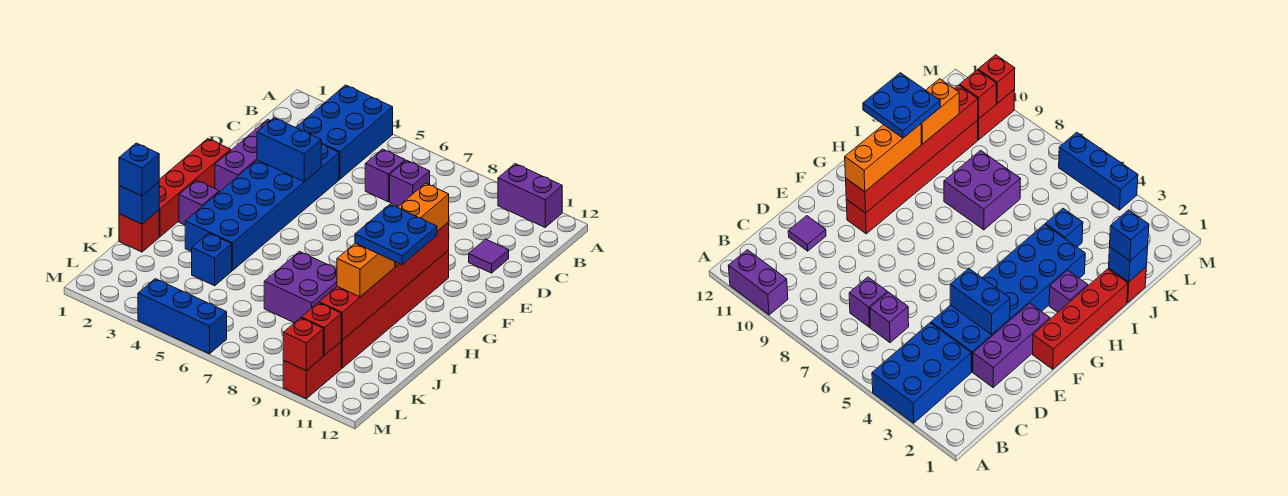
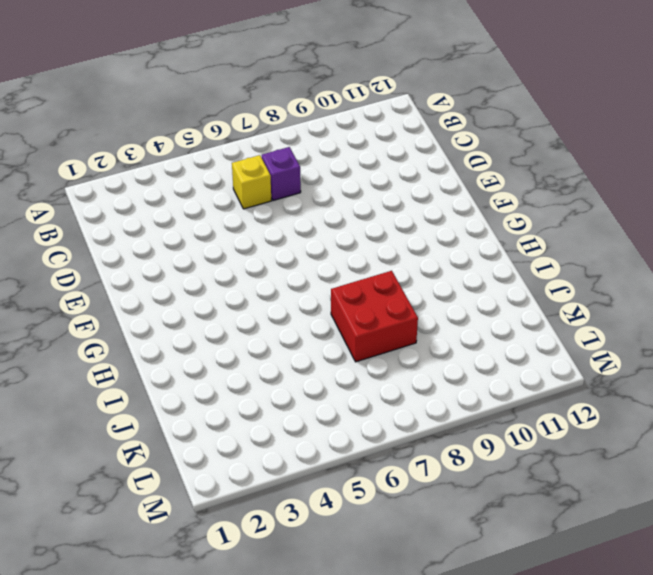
yellow 1x1 brick [232,155,271,209] -> purple 1x1 brick [365,149,405,202]
red 2x2 brick [331,271,418,362] -> purple 2x2 brick [264,252,337,323]
none -> blue 2x3 brick [296,85,393,179]
none -> purple 1x2 brick [498,164,562,227]
none -> purple 1x3 brick [215,119,270,192]

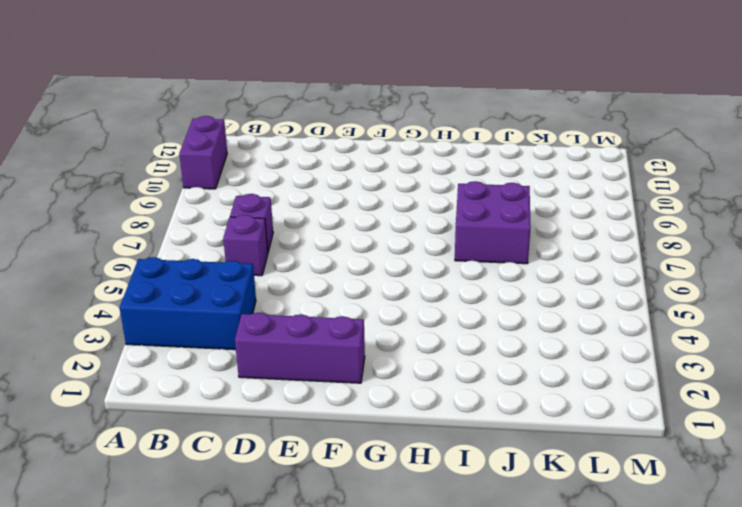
none -> blue 2x6 brick [185,144,339,270]
none -> purple 1x1 tile [469,239,509,273]
none -> red 1x4 brick [159,139,231,237]

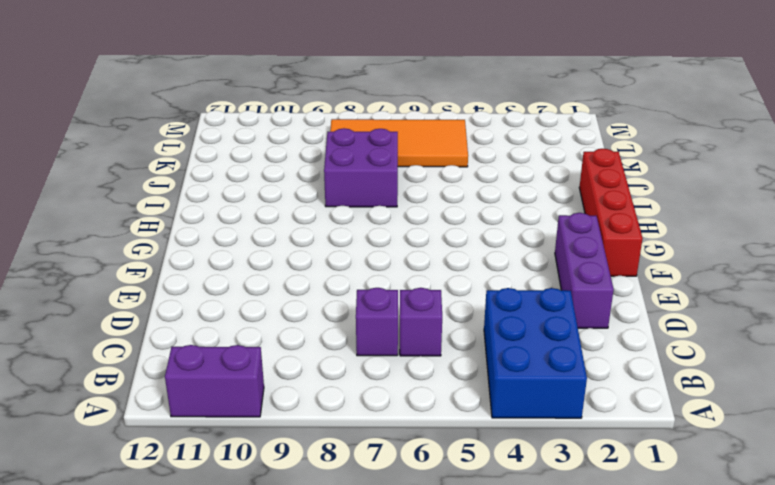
orange 2x4 tile [330,119,468,167] -> none
none -> blue 2x6 brick [185,144,339,270]
none -> purple 1x1 tile [469,239,509,273]
none -> red 1x6 brick [341,250,449,368]

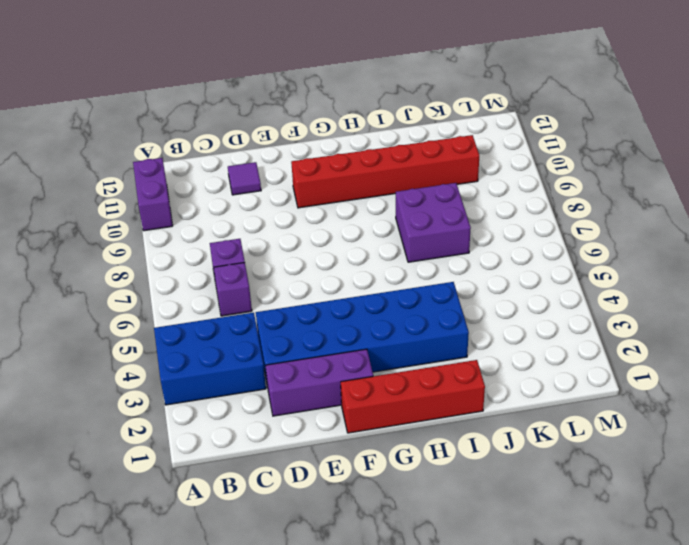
none -> purple 1x1 brick [179,180,219,225]
none -> red 1x1 brick [119,210,159,252]
none -> blue 1x1 brick [192,233,232,286]

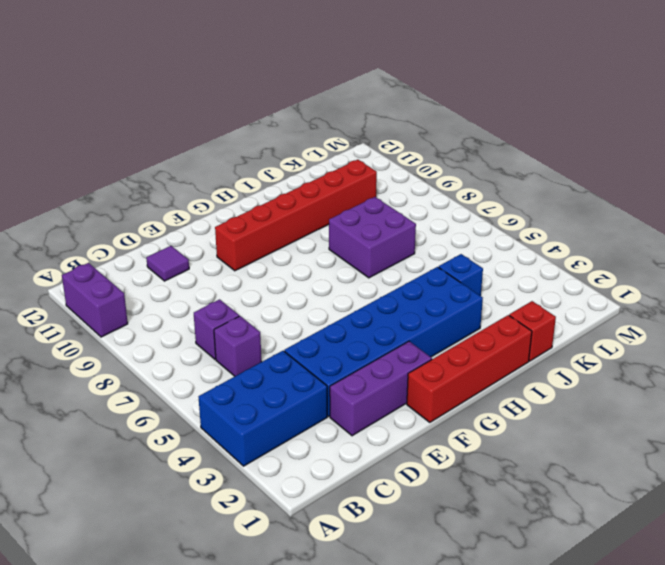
none -> purple 1x1 brick [179,180,219,225]
none -> red 1x2 brick [283,342,341,399]
none -> blue 1x3 brick [138,279,227,354]

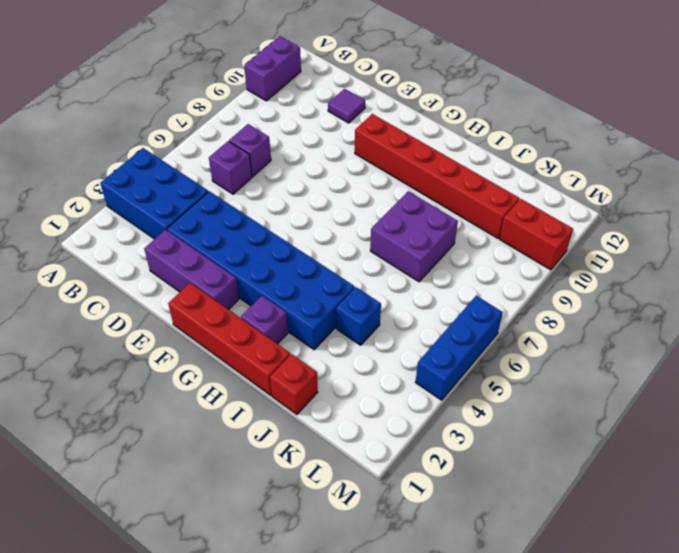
none -> blue 1x2 brick [257,118,321,182]
none -> red 1x6 brick [319,222,449,340]
none -> blue 1x1 brick [119,182,159,224]

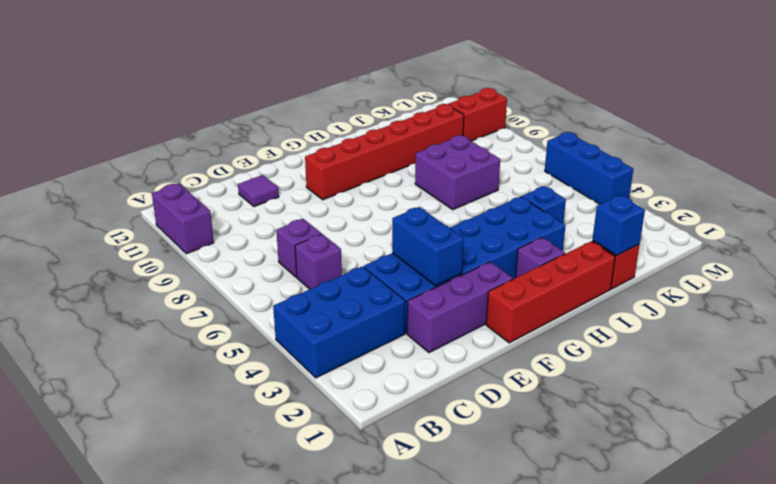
none -> red 1x6 brick [319,222,449,340]
none -> red 1x1 brick [301,303,341,355]
none -> red 1x1 brick [283,318,323,371]

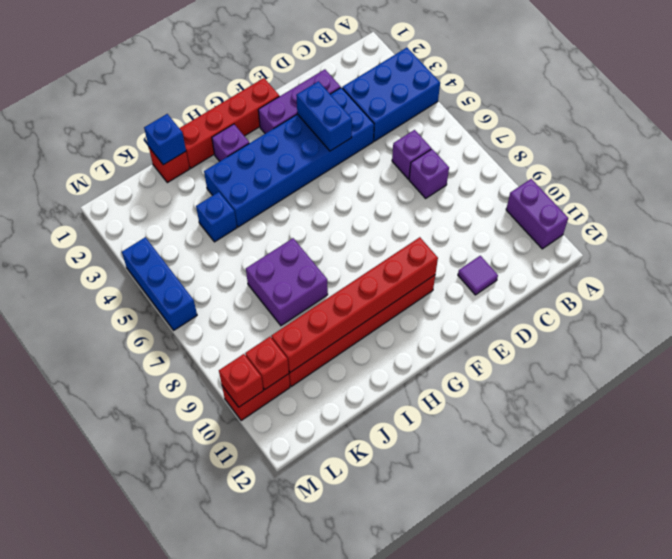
none -> orange 1x3 brick [395,183,449,266]
none -> orange 1x2 brick [337,243,395,297]
none -> blue 1x1 brick [119,143,159,196]

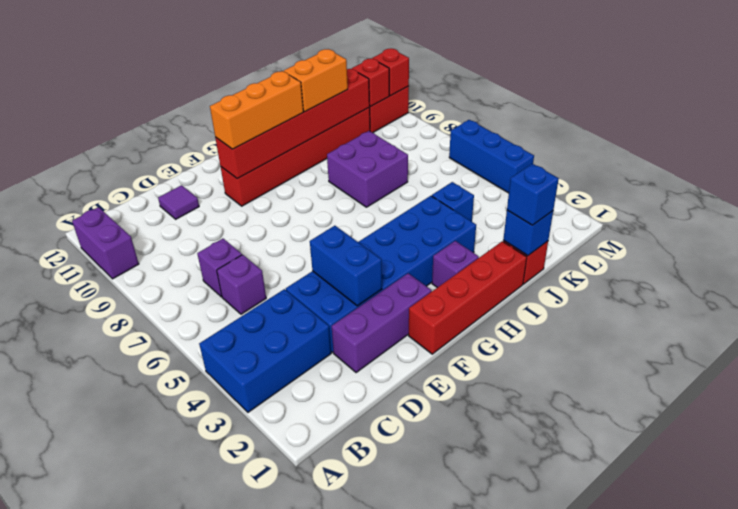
none -> blue 2x2 plate [355,205,437,265]

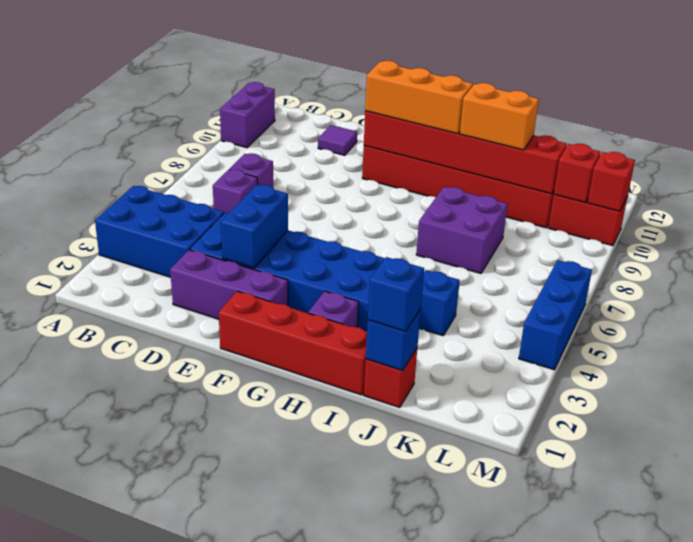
none -> blue 2x2 plate [355,205,437,265]

